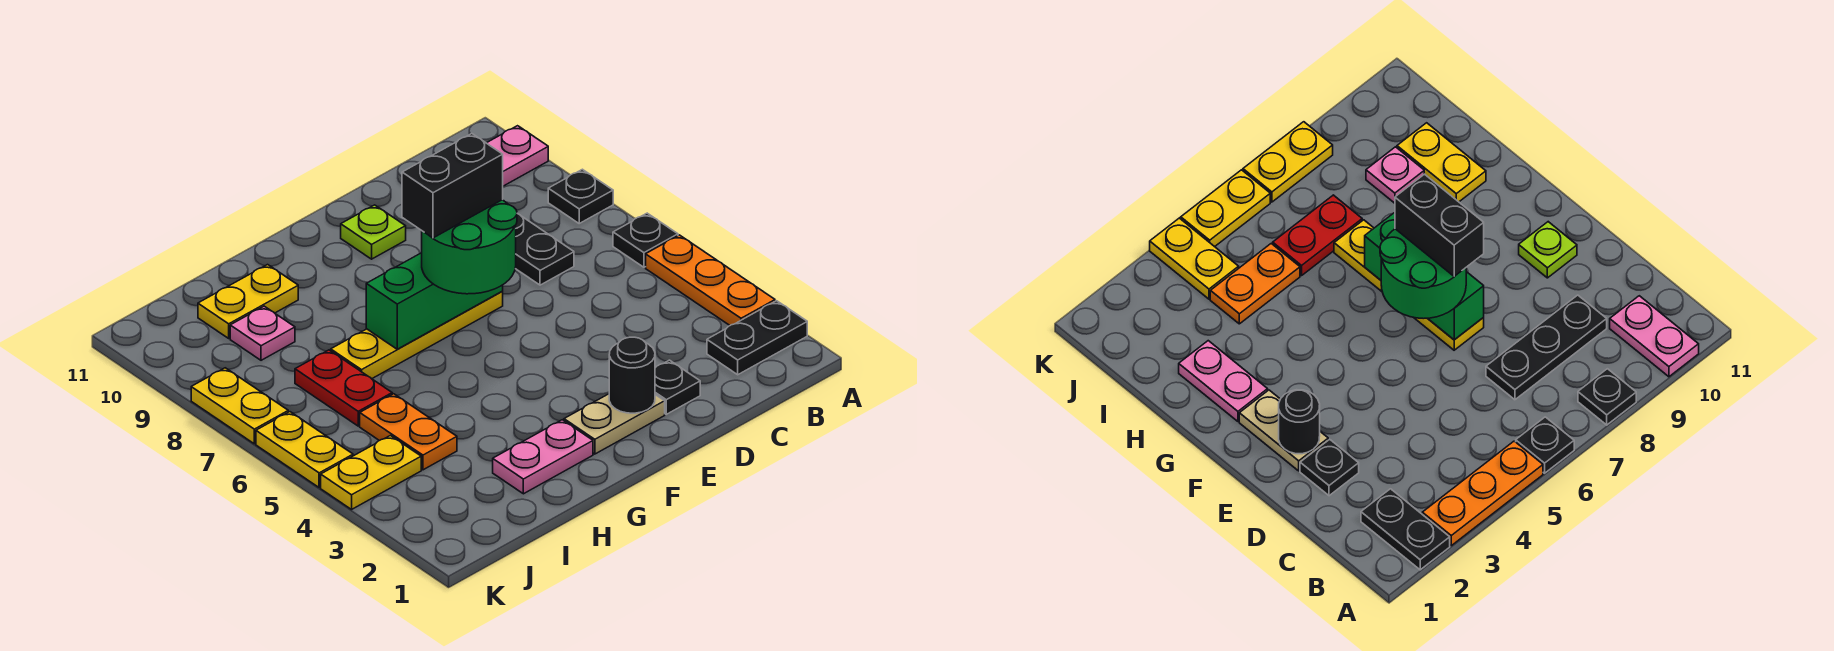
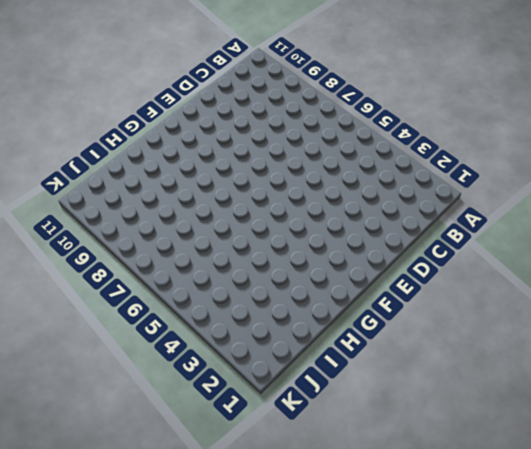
none -> black 1x2 plate [707,301,807,375]
none -> orange 1x3 plate [646,235,775,325]
none -> black 1x1 plate [613,213,678,267]

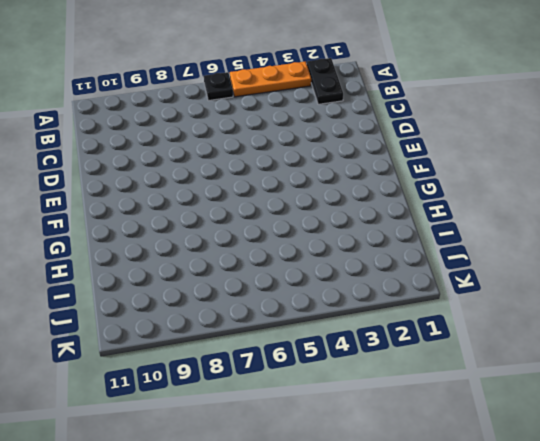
none -> black 1x1 plate [548,169,613,223]
none -> pink 1x2 plate [487,126,548,186]
none -> black 1x3 plate [515,214,574,285]

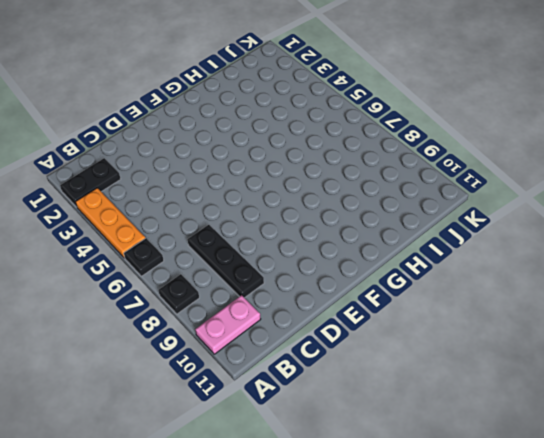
none -> black 1x1 plate [655,360,700,414]
none -> tan 1x2 plate [564,394,665,454]
none -> yellow 1x4 plate [331,292,503,379]

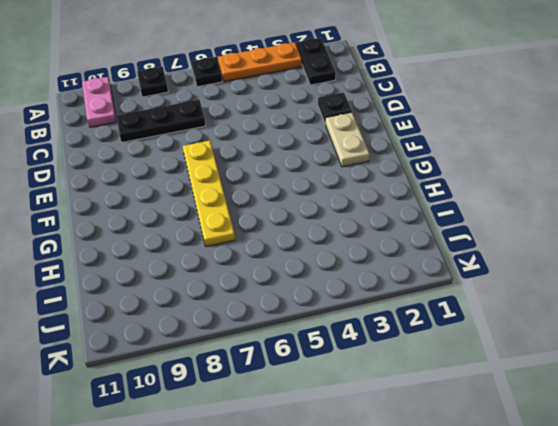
none -> lime 1x1 plate [341,205,406,259]
none -> pink 1x2 plate [493,420,593,494]
none -> yellow 1x2 plate [198,265,298,338]

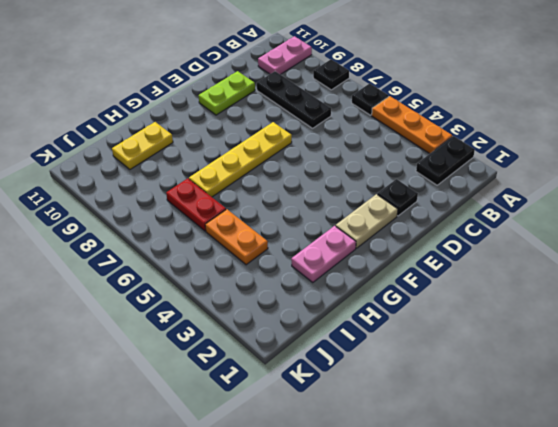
lime 1x2 plate [198,71,255,115] -> lime 1x1 plate [341,205,406,259]
none -> pink 1x1 plate [230,306,295,360]
none -> yellow 1x2 plate [321,436,421,509]
none -> yellow 1x2 plate [256,412,353,488]

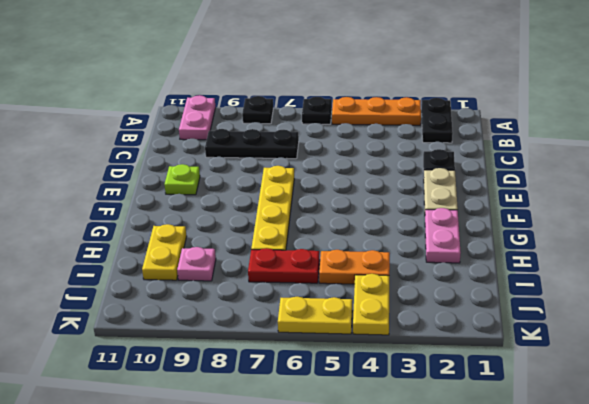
none -> yellow 1x2 plate [191,368,288,444]
none -> black 1x1 round brick [609,337,655,413]
none -> green 1x3 brick [366,253,503,349]

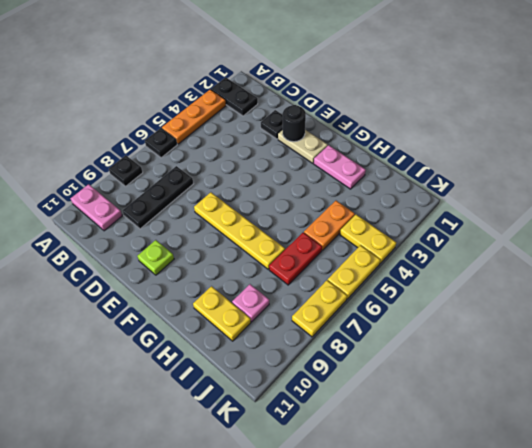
none -> green 1x3 brick [366,253,503,349]
none -> green 2x2 round brick [422,200,517,294]
none -> black 1x2 brick [402,134,503,238]

